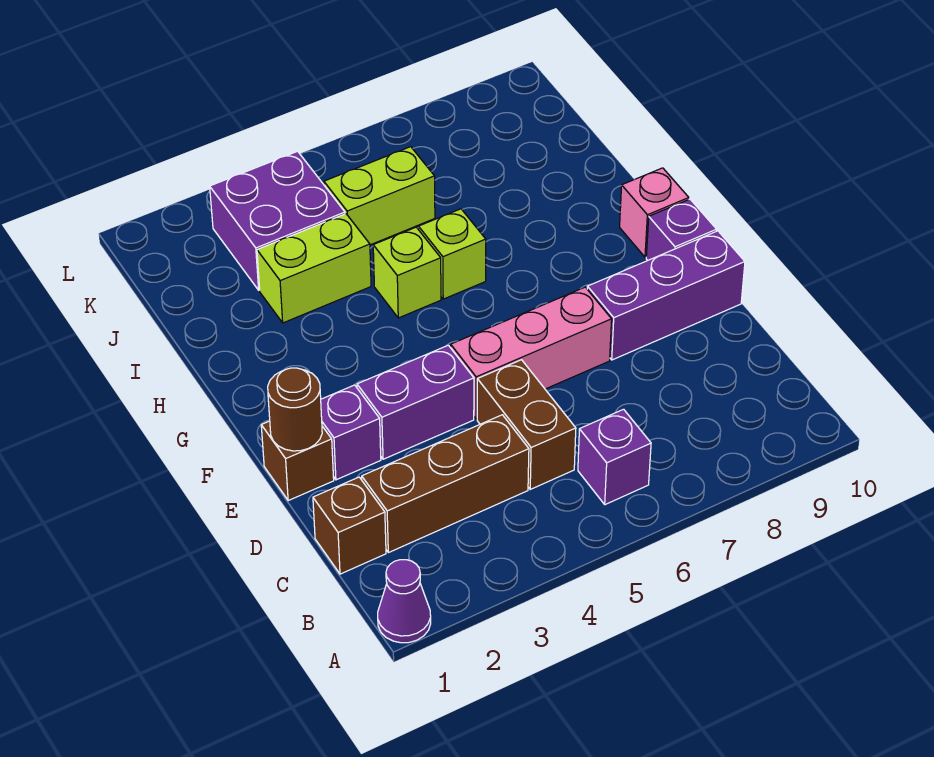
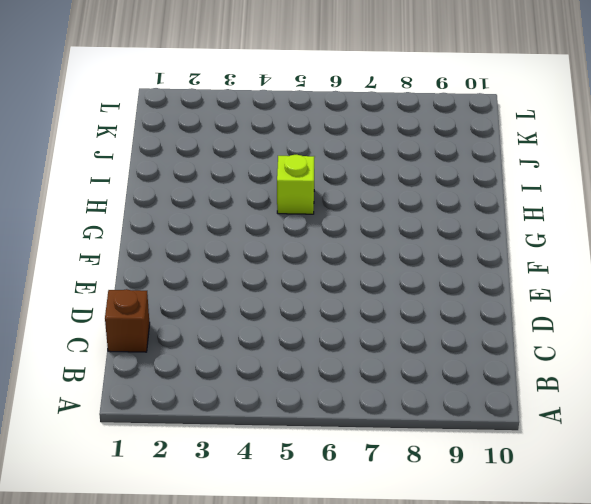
none -> purple 1x1 cone [378,560,431,643]
none -> purple 1x1 brick [578,409,651,505]
none -> brown 1x3 brick [362,415,529,553]

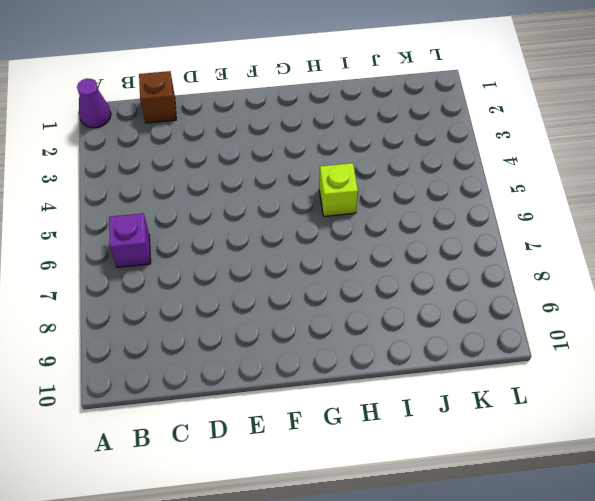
none -> brown 1x3 brick [362,415,529,553]
none -> brown 1x2 brick [477,360,576,489]
none -> brown 1x1 brick [261,421,334,500]

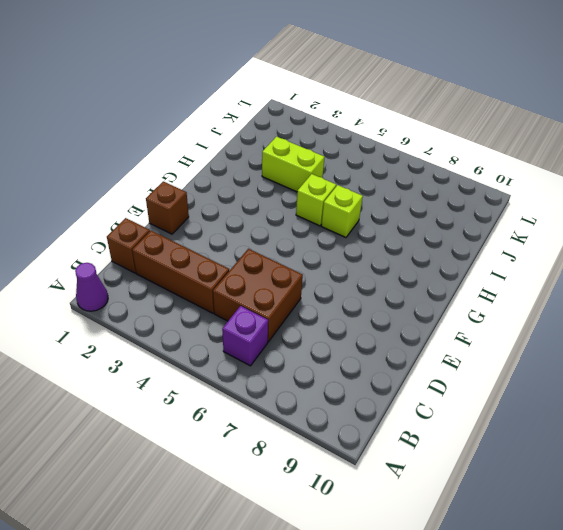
brown 2x2 brick [213,249,303,342] -> brown 1x2 brick [477,360,576,489]
none -> purple 1x1 brick [321,385,381,480]
none -> purple 1x2 brick [357,345,474,459]
none -> pink 1x3 brick [451,287,612,419]

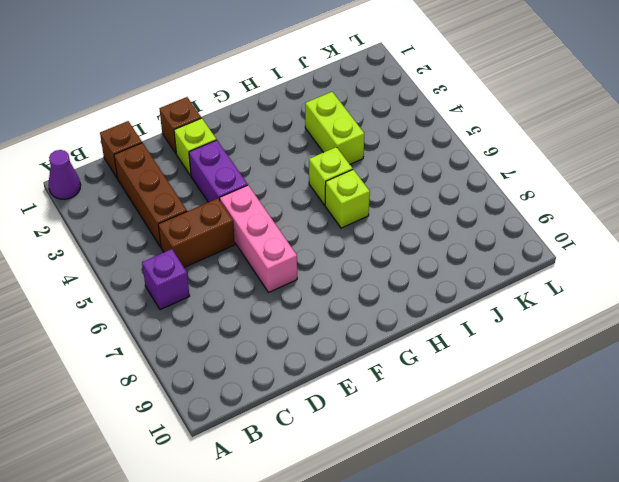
lime 1x1 brick [174,118,216,176] -> purple 1x1 brick [321,385,381,480]
none -> purple 1x3 brick [587,231,745,360]
none -> purple 1x1 brick [646,199,717,260]
none -> pink 1x1 brick [620,168,689,257]

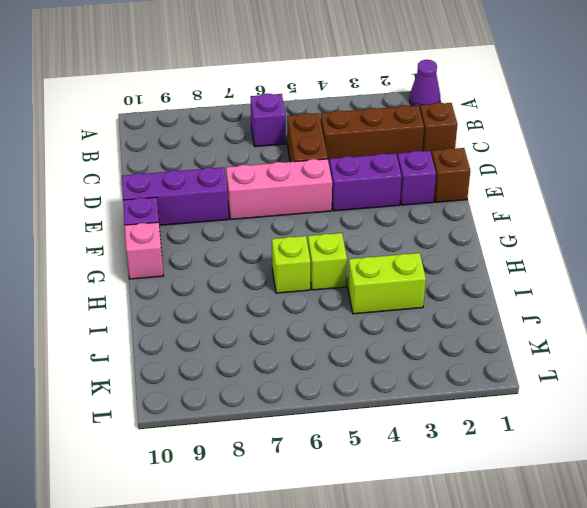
none -> purple 2x2 brick [210,151,345,290]
none -> lime 1x2 brick [324,147,435,245]
none -> brown 1x1 round brick [268,368,322,451]

